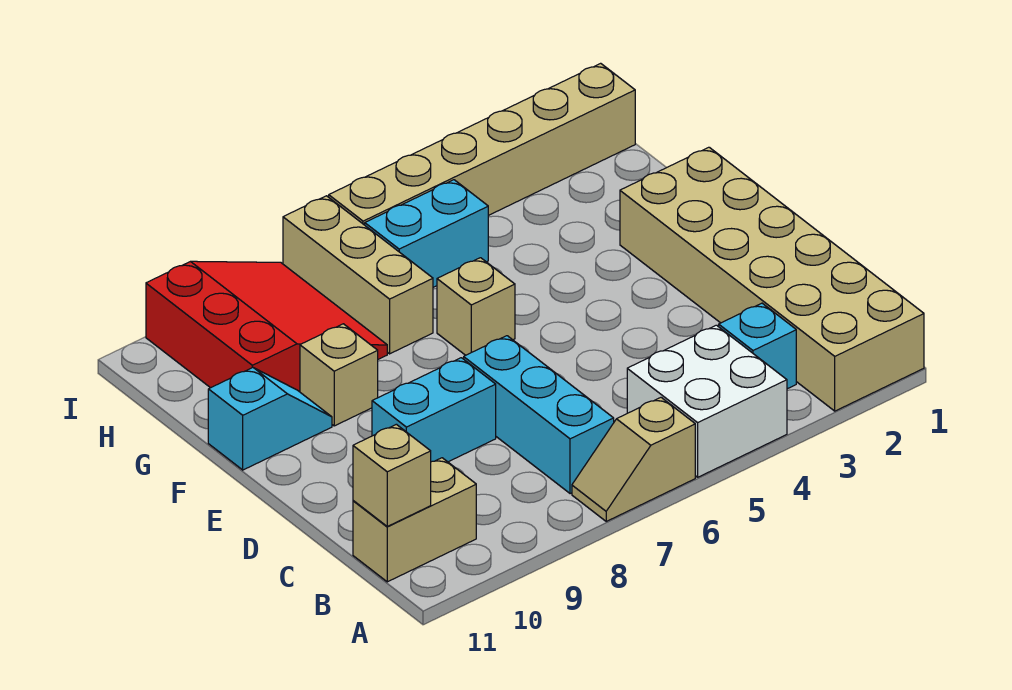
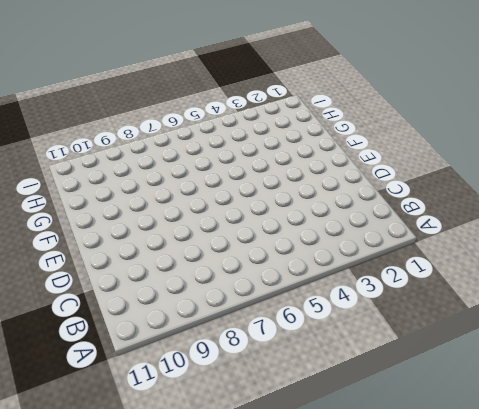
none -> tan 2x6 brick [620,147,924,411]
none -> white 2x2 brick [627,325,787,477]
none -> tan 1x2 slope [572,398,695,521]

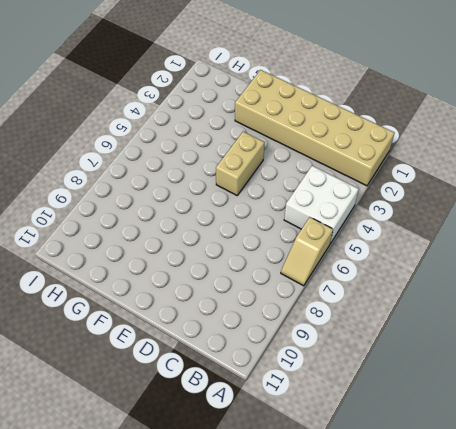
tan 1x2 brick [216,132,265,195] -> tan 1x2 brick moved to [353,458,476,582]
none -> cyan 1x1 brick [719,303,796,389]
none -> cyan 1x3 brick [464,336,614,494]
none -> cyan 1x2 brick [372,358,496,462]

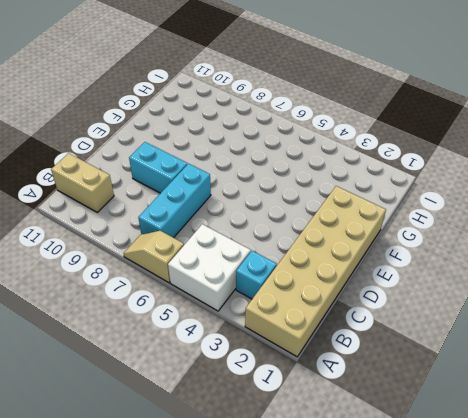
none -> tan 1x1 brick [437,258,515,355]
none -> tan 1x1 brick [300,324,378,426]
none -> cyan 1x2 slope [208,367,332,470]

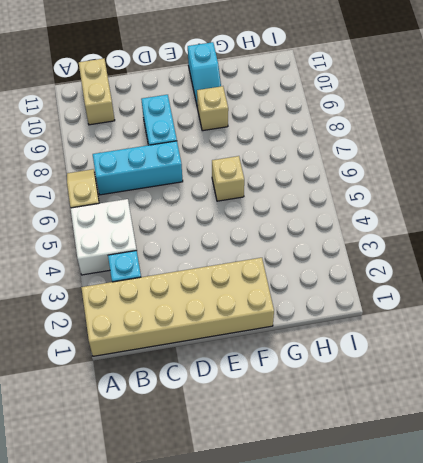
none -> tan 1x3 brick [283,196,433,354]
none -> red 3x3 slope [146,261,387,392]
none -> cyan 1x2 brick [365,180,488,287]

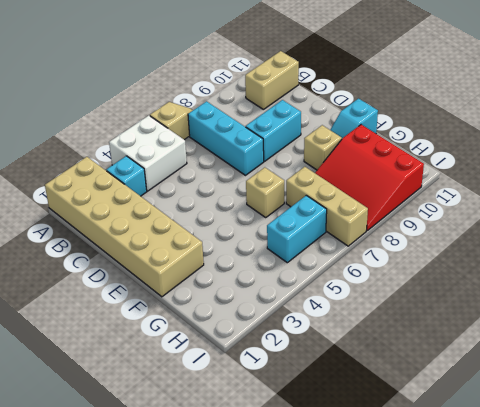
none -> tan 1x6 brick [329,63,635,225]
none -> tan 1x1 brick [353,424,431,526]

